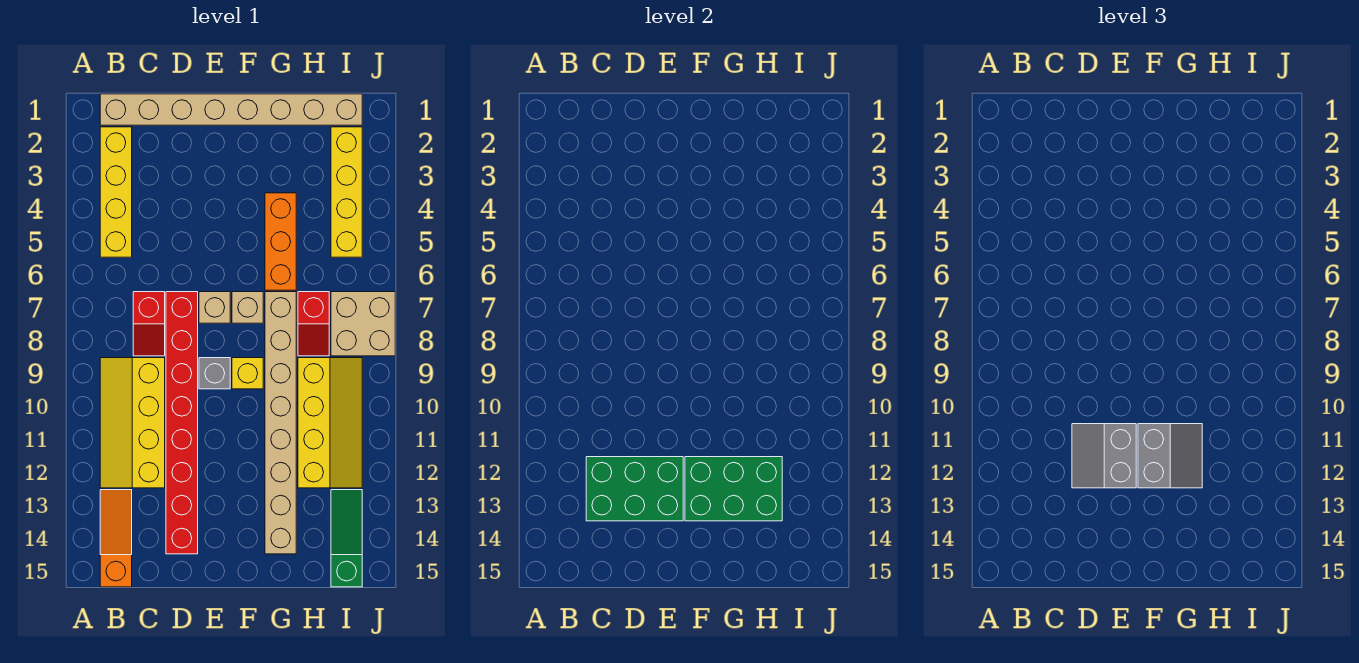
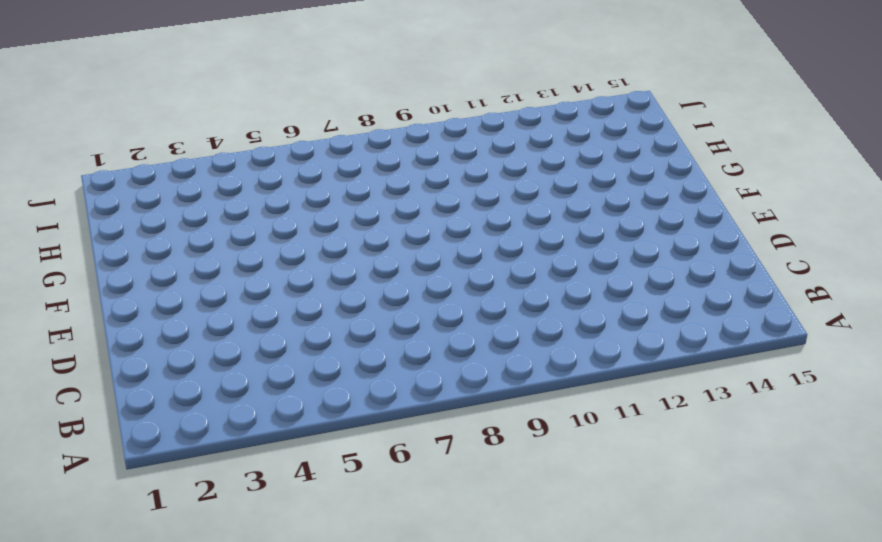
none -> tan 1x8 brick [100,94,362,125]
none -> yellow 1x4 brick [100,127,132,257]
none -> yellow 2x4 slope [100,358,165,488]

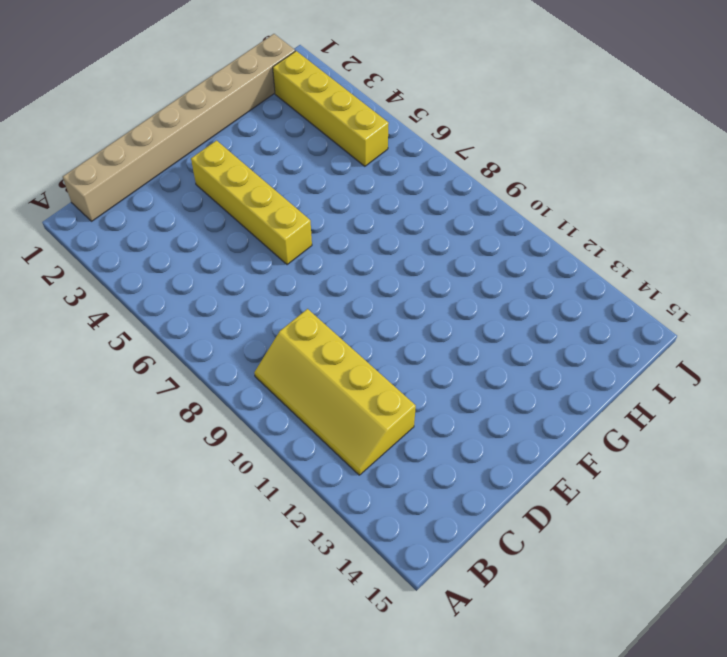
yellow 1x4 brick [191,141,312,265] -> yellow 1x4 brick moved to [100,127,132,257]
none -> orange 1x3 slope [100,490,132,587]
none -> red 1x2 slope [133,292,165,356]
none -> red 1x8 brick [166,292,198,554]

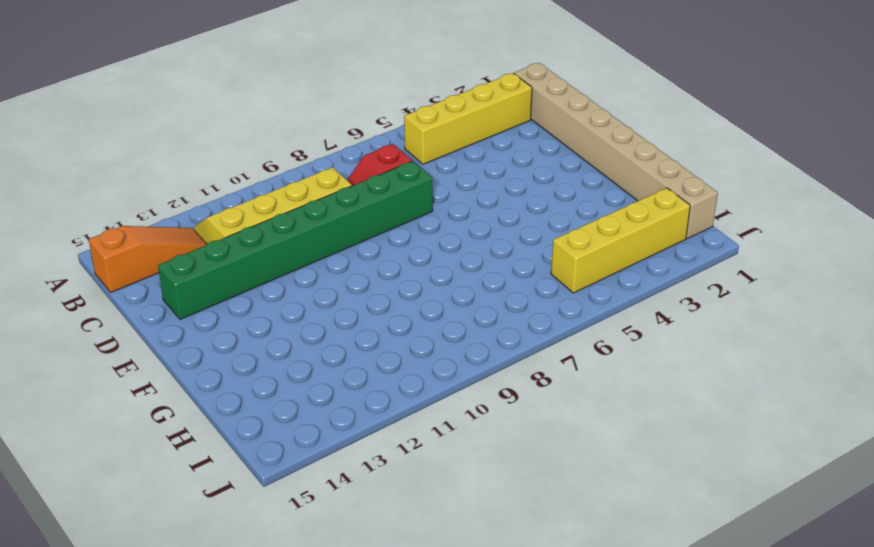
green 1x8 brick [158,161,433,319] -> red 1x8 brick [166,292,198,554]
none -> tan 1x1 brick [199,292,230,323]
none -> grey 1x1 brick [199,358,230,389]
none -> tan 1x1 brick [232,292,263,323]

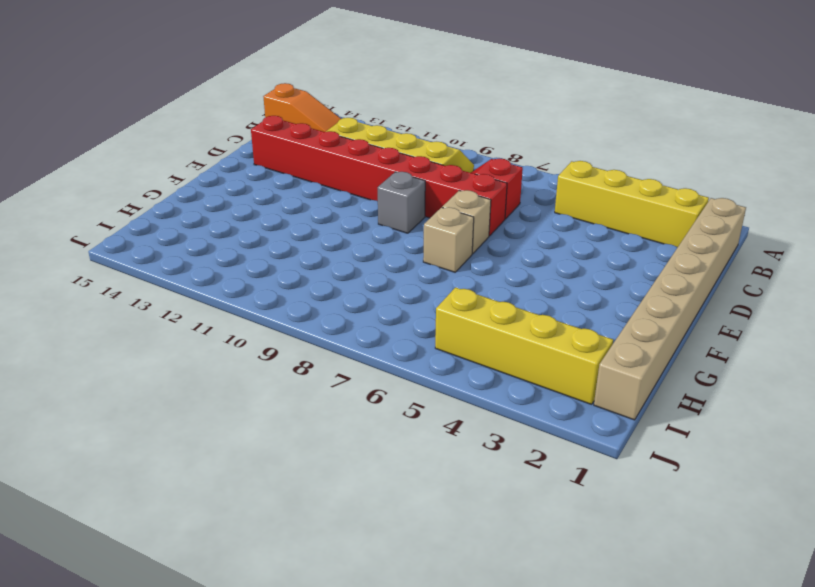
none -> yellow 1x1 brick [232,358,263,389]
none -> orange 1x3 brick [265,193,296,290]
none -> tan 1x8 brick [265,292,296,554]

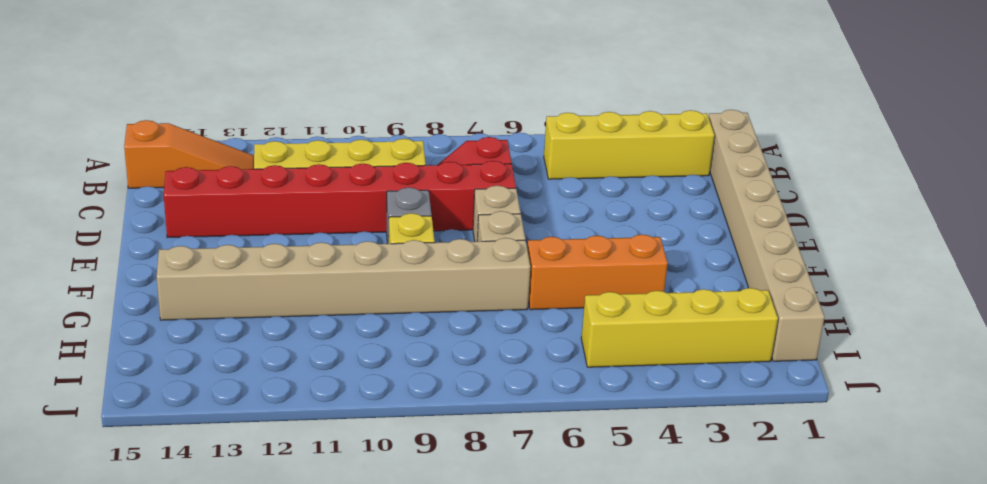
none -> red 1x2 slope [298,292,329,356]
none -> yellow 2x4 slope [298,358,362,488]
none -> tan 2x2 brick [331,292,395,356]

